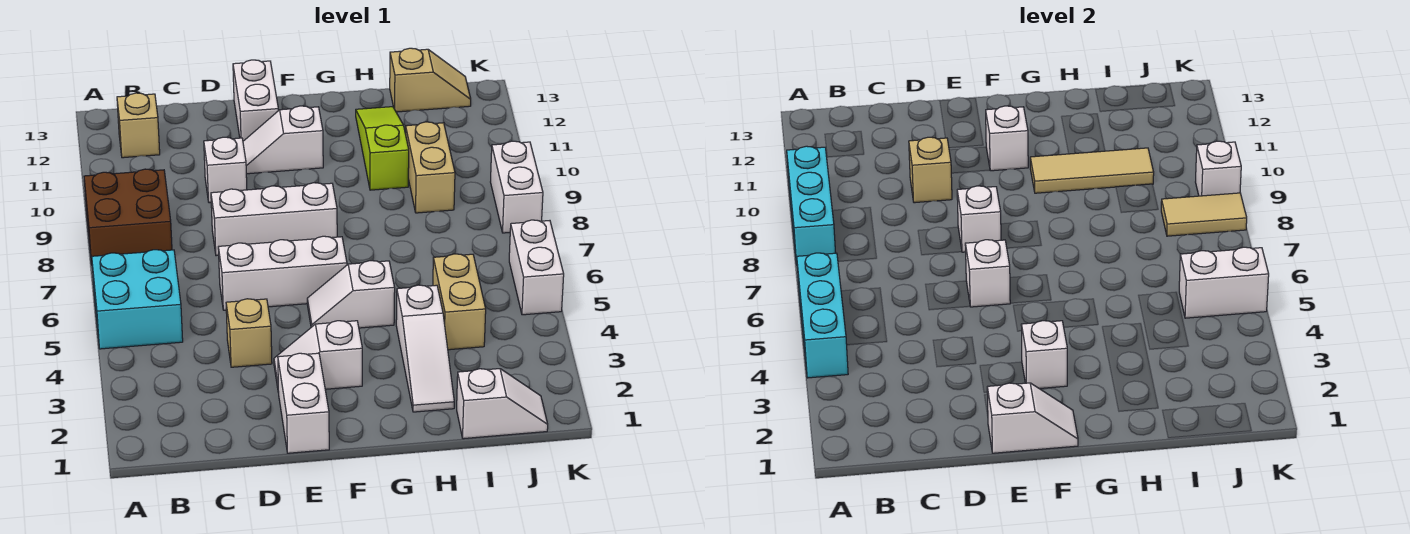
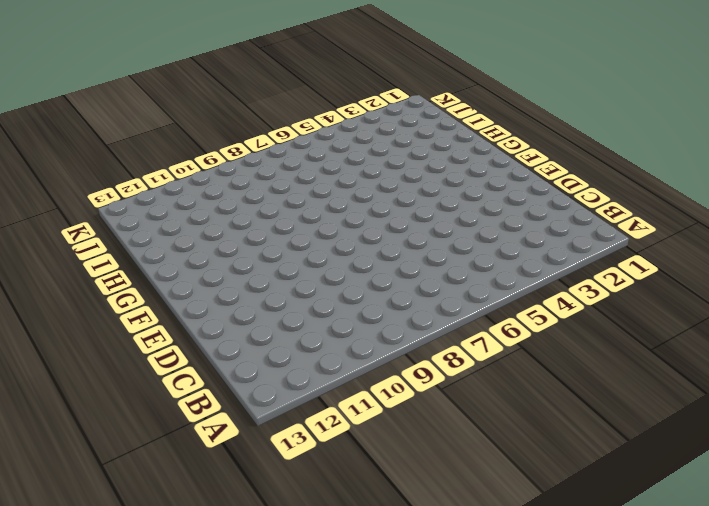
none -> cyan 2x2 brick [92,250,183,349]
none -> brown 2x2 brick [84,169,172,265]
none -> tan 1x1 brick [117,93,160,158]
none -> tan 1x1 brick [226,299,272,367]

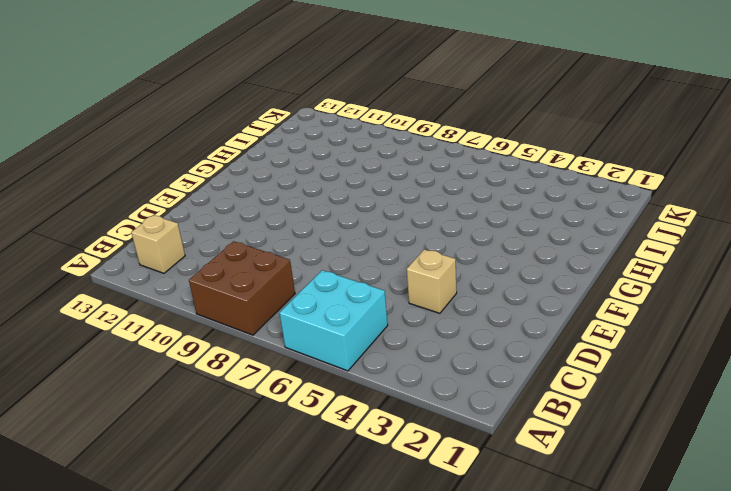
none -> white 1x3 brick [218,236,347,310]
none -> white 1x3 brick [211,183,337,256]
none -> white 1x1 brick [204,137,247,203]
none -> white 1x2 brick [278,353,329,453]

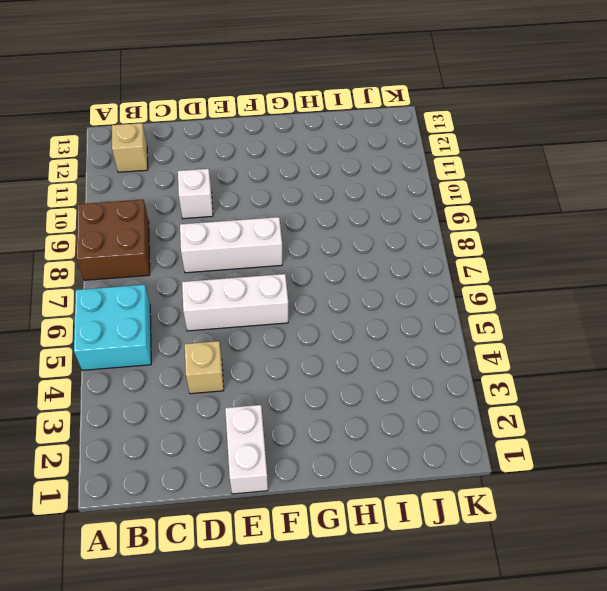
none -> white 1x2 slope [274,321,362,393]
none -> white 1x2 slope [243,106,323,174]
none -> white 1x2 brick [233,60,278,141]
none -> white 1x2 slope [307,261,395,328]

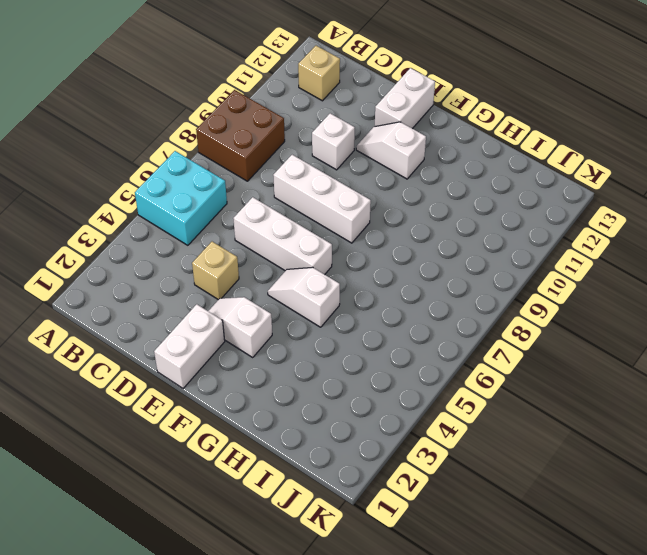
none -> white 1x3 slope [396,285,454,412]
none -> lime 1x3 slope [356,107,409,190]
none -> white 1x2 slope [457,369,548,439]
none -> tan 1x2 brick [433,254,486,350]

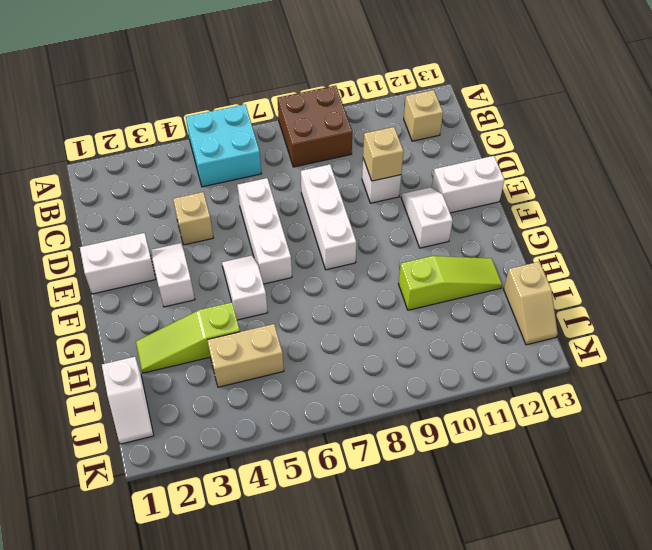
lime 1x3 slope [136,302,240,373] -> white 1x3 slope [396,285,454,412]
none -> tan 1x2 brick [405,122,455,213]
none -> white 1x2 brick [509,220,564,315]
none -> white 1x2 brick [491,141,543,233]
none -> cyan 1x3 brick [797,253,848,378]

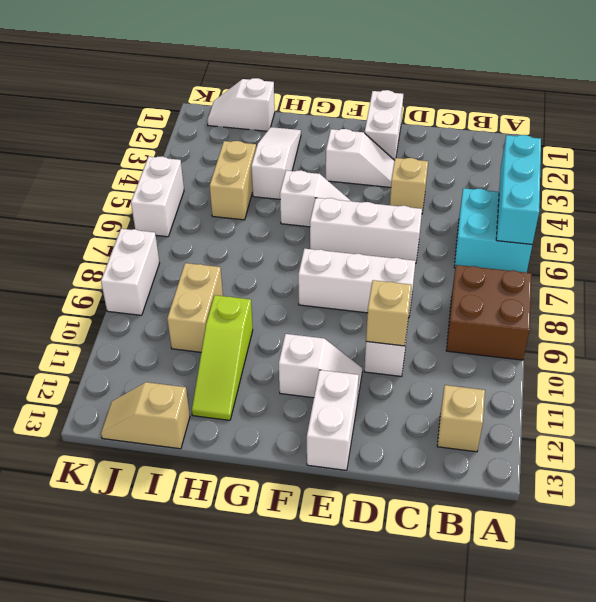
none -> cyan 1x3 brick [787,146,836,265]
none -> white 1x2 slope [987,383,1078,453]
none -> white 1x1 brick [965,240,1010,307]
none -> white 1x1 brick [957,186,1001,252]

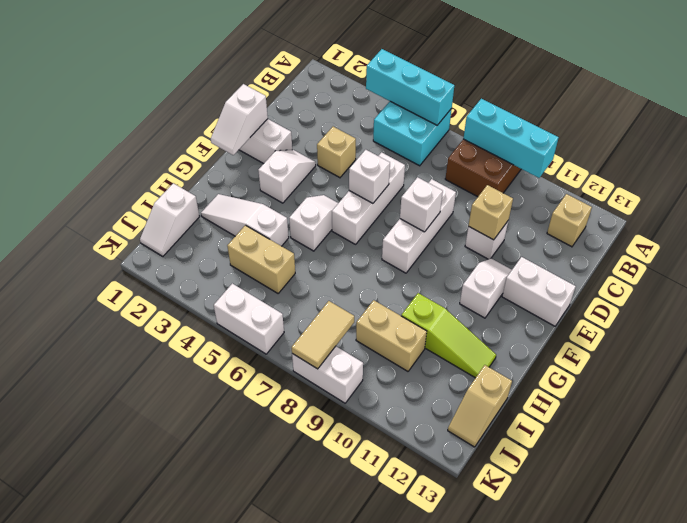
none -> white 1x1 brick [1021,321,1067,389]
none -> white 1x1 brick [986,106,1028,171]
none -> tan 1x3 tile [1030,148,1154,193]
none -> white 1x2 brick [1179,247,1269,318]

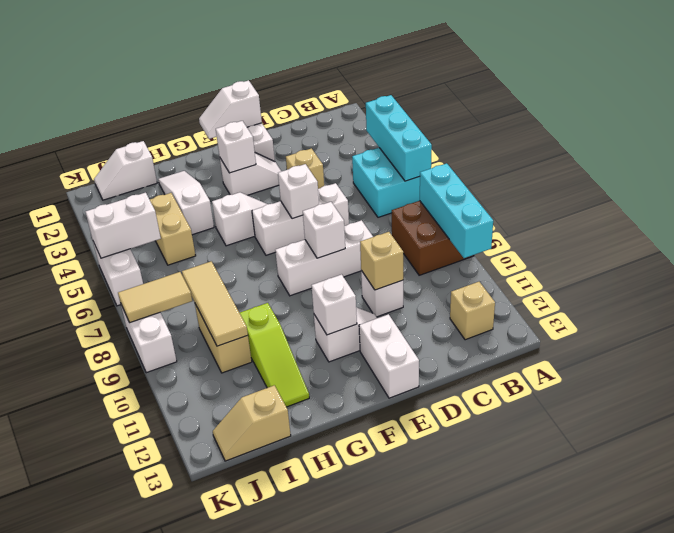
tan 1x3 tile [182,261,248,346] -> tan 1x3 tile turned to [1030,148,1154,193]
none -> white 1x1 brick [1196,141,1241,196]

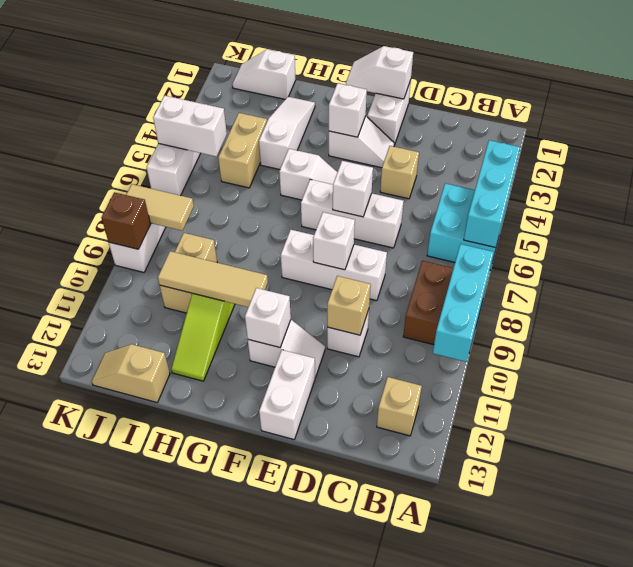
brown 1x1 brick [101,192,151,249] -> white 1x1 brick [1196,141,1241,196]

